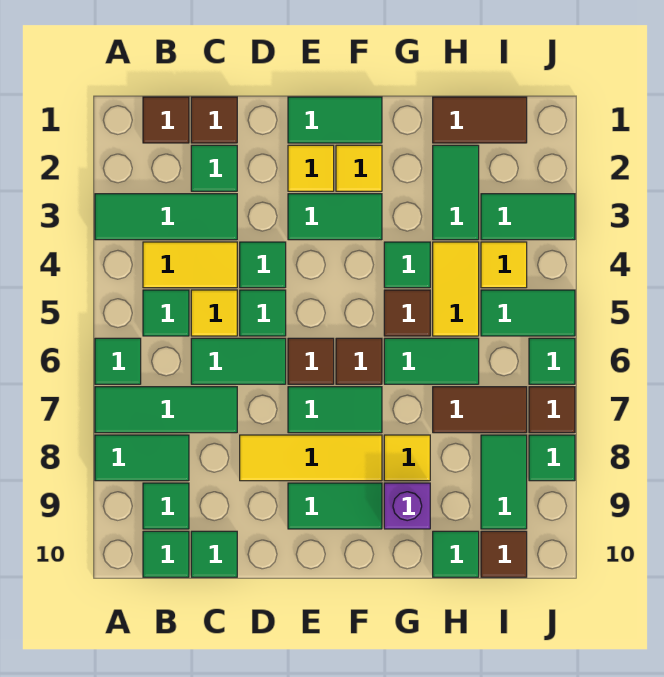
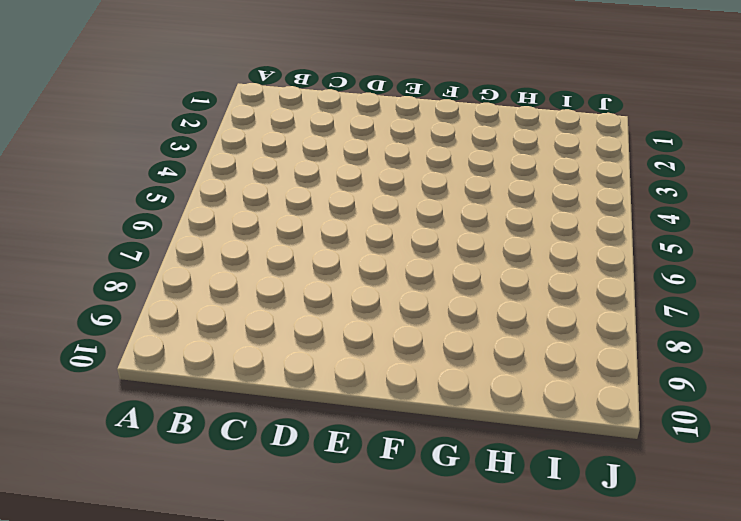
none -> green 1x3 tile [95,194,237,240]
none -> green 1x1 tile [95,338,141,384]
none -> green 1x3 tile [95,387,237,433]
none -> green 1x2 tile [95,435,189,481]

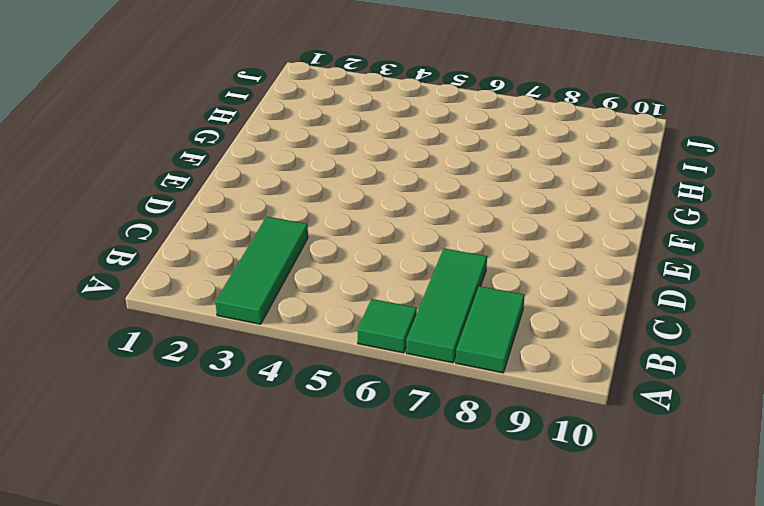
none -> brown 1x1 tile [143,97,189,143]
none -> yellow 1x2 tile [143,242,237,288]
none -> green 1x1 tile [143,290,189,336]
none -> green 1x1 tile [143,483,189,529]

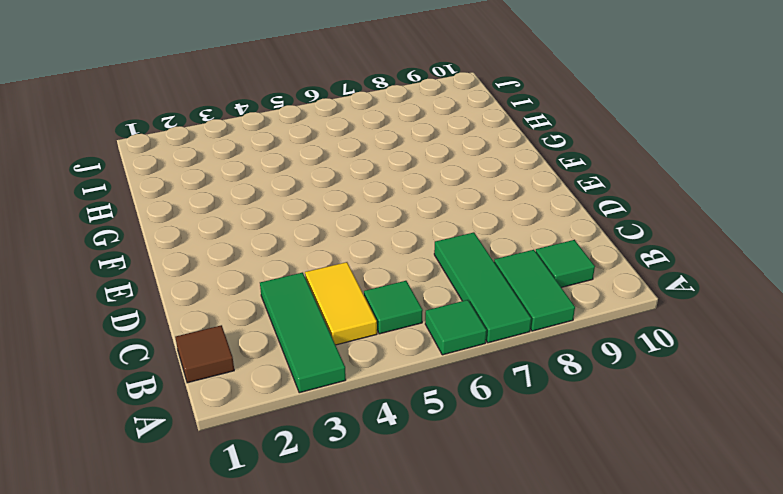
none -> green 1x1 tile [143,531,189,577]
none -> brown 1x1 tile [191,97,237,143]
none -> green 1x1 tile [191,145,237,191]
none -> yellow 1x1 tile [191,290,237,336]

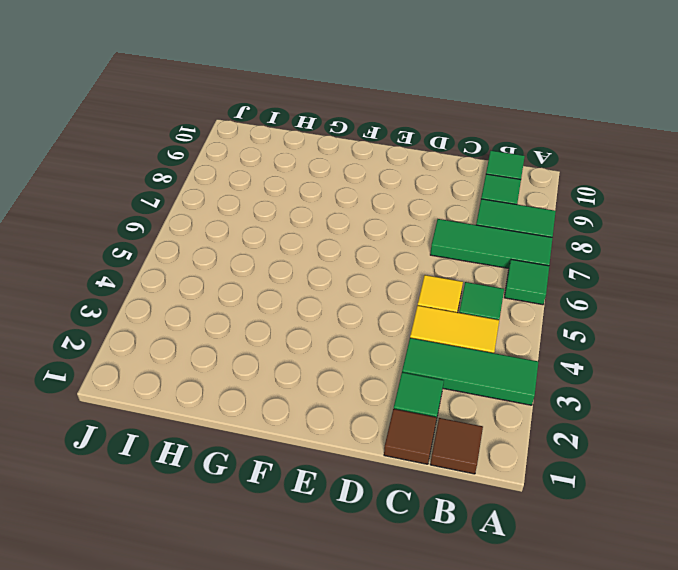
none -> green 1x2 tile [191,338,286,384]
none -> green 1x1 tile [191,531,237,577]
none -> green 1x1 tile [240,242,286,288]
none -> green 1x1 tile [240,290,286,336]

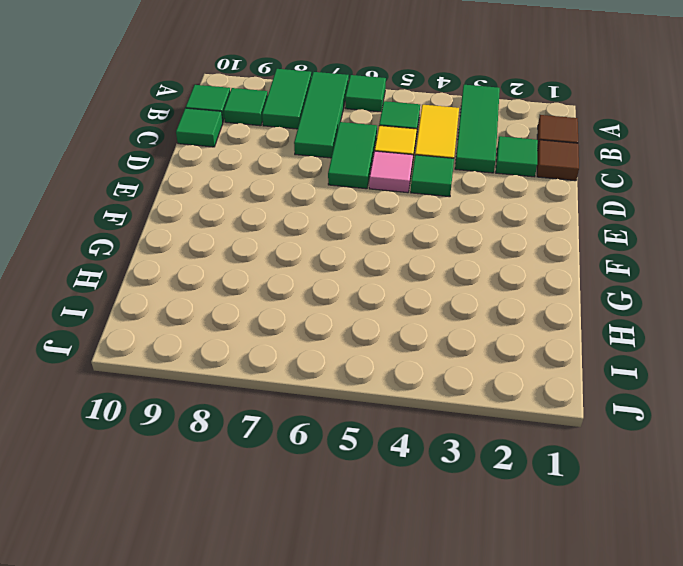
pink 1x1 tile [369,151,413,193] -> green 1x1 tile [240,290,286,336]
none -> yellow 1x3 tile [240,435,382,481]
none -> green 1x2 tile [288,97,382,143]
none -> yellow 1x1 tile [288,145,334,191]
none -> green 1x2 tile [288,194,382,240]

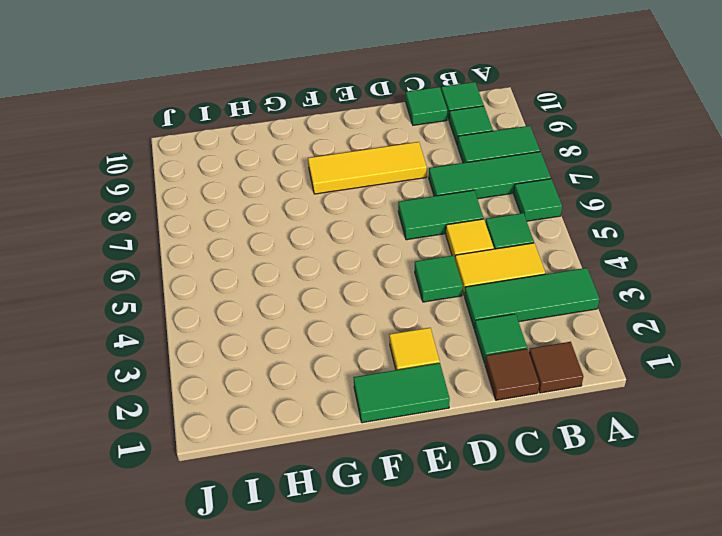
none -> green 1x1 tile [240,290,286,336]
none -> green 1x2 tile [288,194,382,240]
none -> brown 1x1 tile [288,338,334,384]
none -> green 1x2 tile [288,387,382,433]

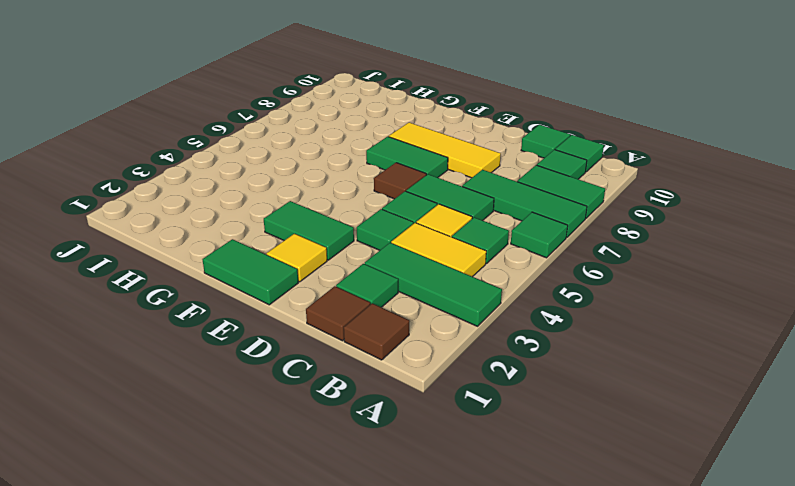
none -> green 1x2 tile [288,483,382,529]
none -> yellow 1x1 tile [336,145,382,191]
none -> brown 1x1 tile [336,338,382,384]
none -> green 1x1 tile [384,242,430,288]

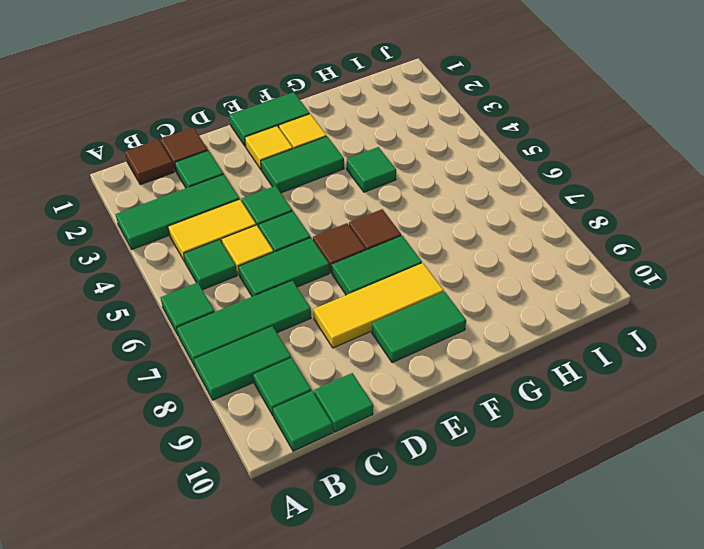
none -> brown 1x1 tile [384,290,430,336]
none -> green 1x2 tile [384,338,479,384]
none -> yellow 1x1 tile [384,435,430,481]
none -> purple 1x1 brick [384,483,430,529]

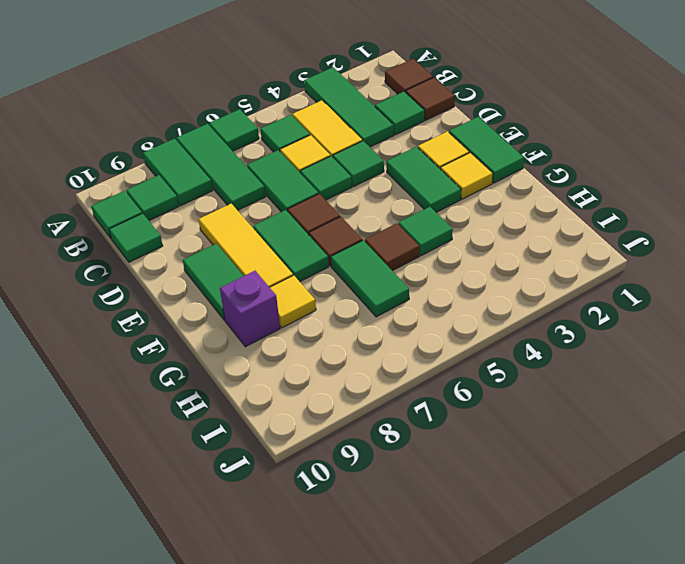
none -> brown 1x2 tile [433,97,527,143]
none -> green 1x2 tile [433,145,479,240]
none -> yellow 1x2 tile [433,242,479,336]
none -> brown 1x2 tile [433,387,527,433]

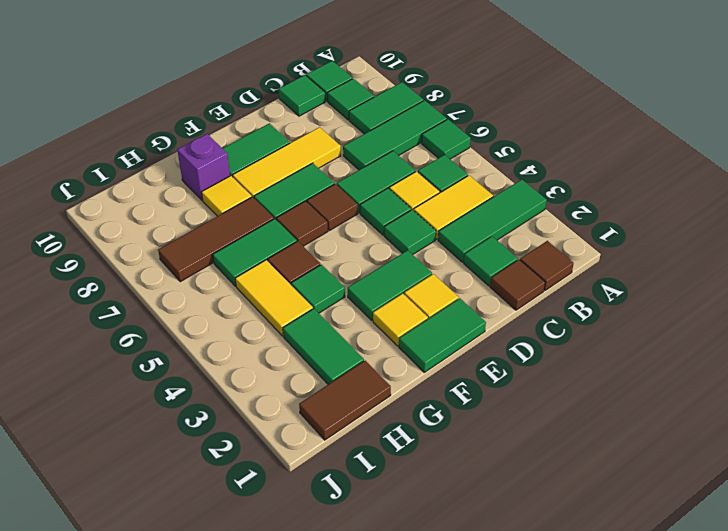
brown 1x3 tile [158,197,274,282] -> brown 1x2 tile [433,387,527,433]
none -> green 1x1 tile [433,531,479,577]
none -> green 1x2 tile [481,194,575,240]
none -> yellow 1x1 tile [481,242,527,288]
none -> green 1x2 tile [481,290,575,336]

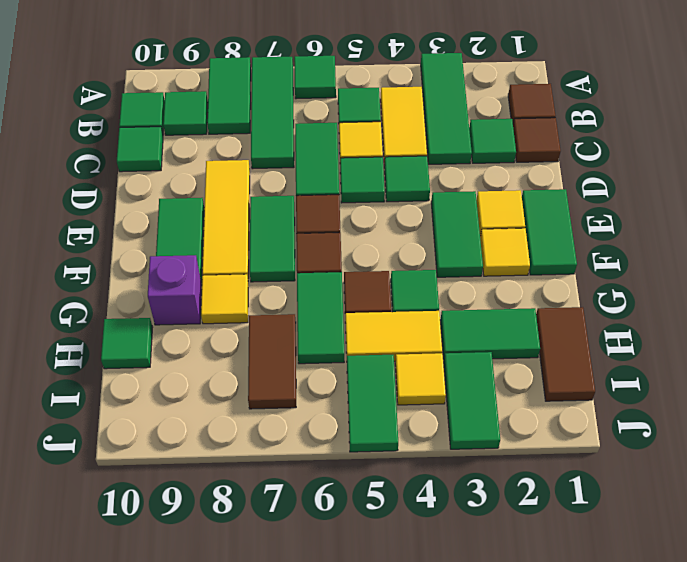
none -> green 1x2 tile [481,435,527,529]
none -> brown 1x1 tile [481,531,527,577]
none -> green 1x1 tile [529,338,575,384]
none -> brown 1x1 tile [529,387,575,433]

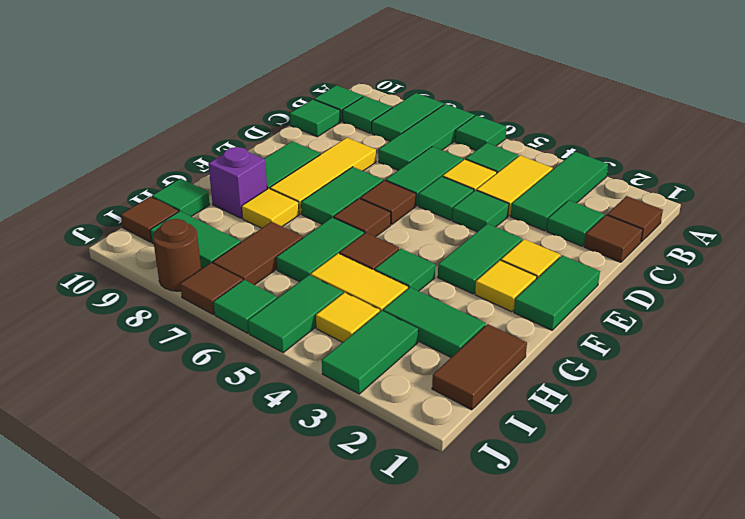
brown 1x1 round brick [153,219,201,291] -> green 1x1 tile [529,435,575,481]

